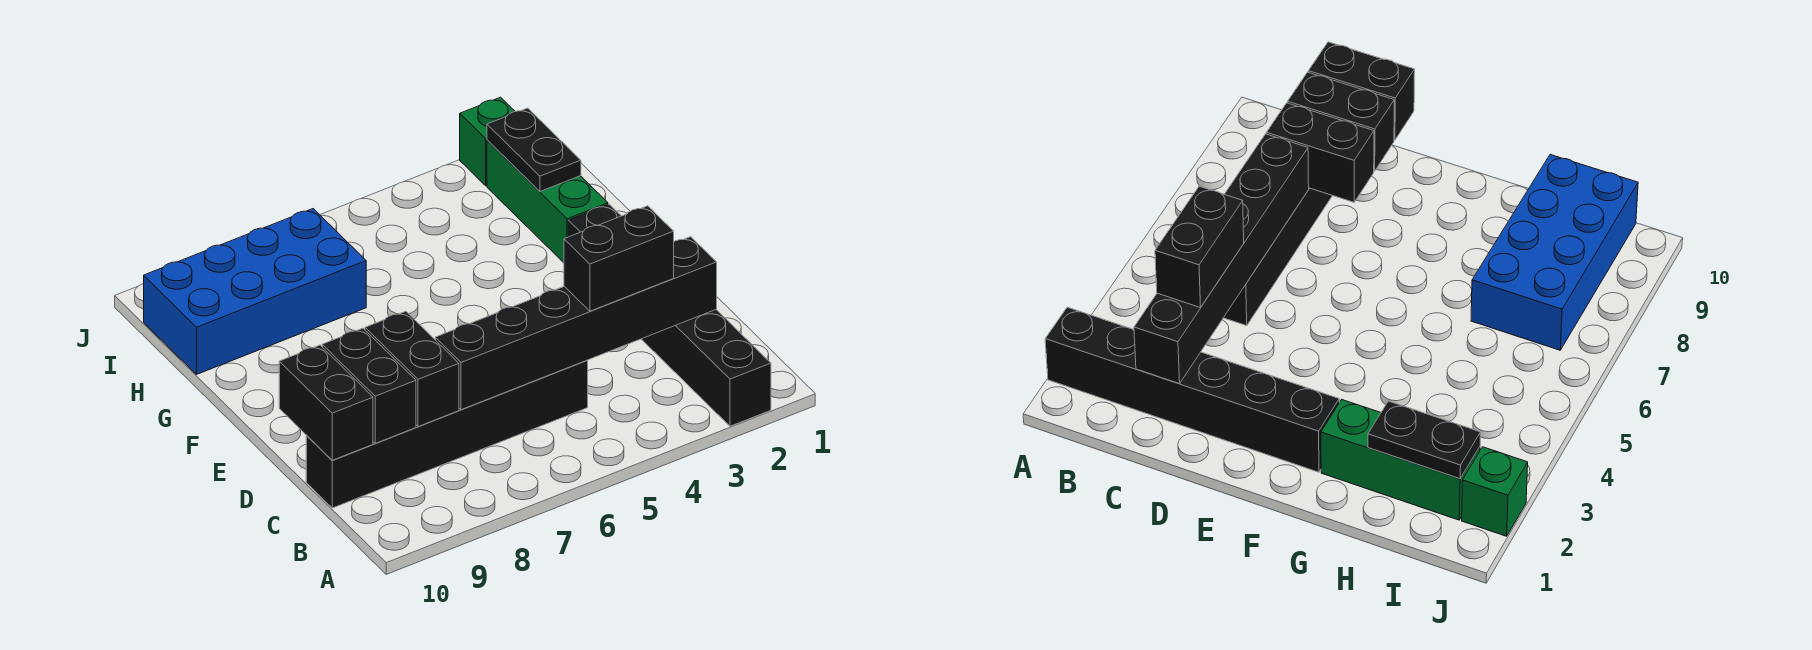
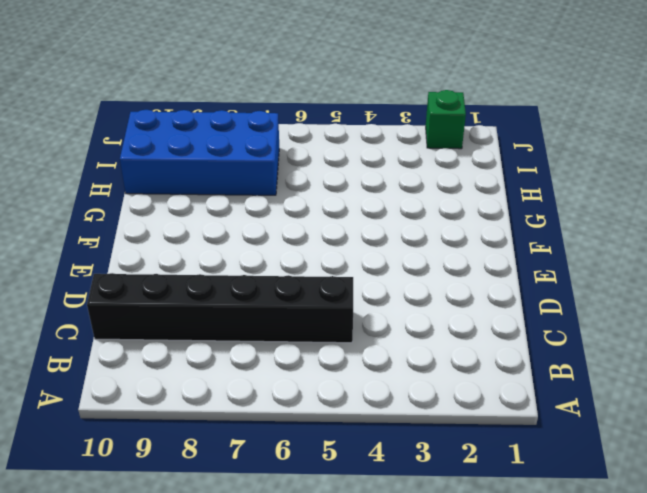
none -> black 1x6 brick [568,204,771,426]
none -> green 1x3 brick [487,140,608,263]

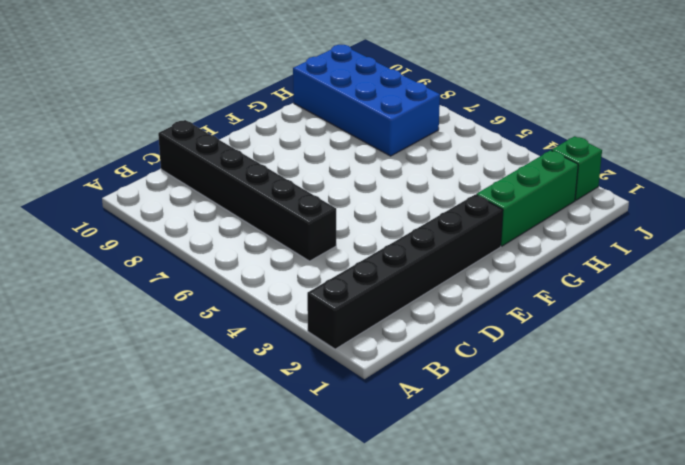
none -> black 1x6 brick [435,237,717,410]
none -> black 1x2 brick [365,311,459,427]

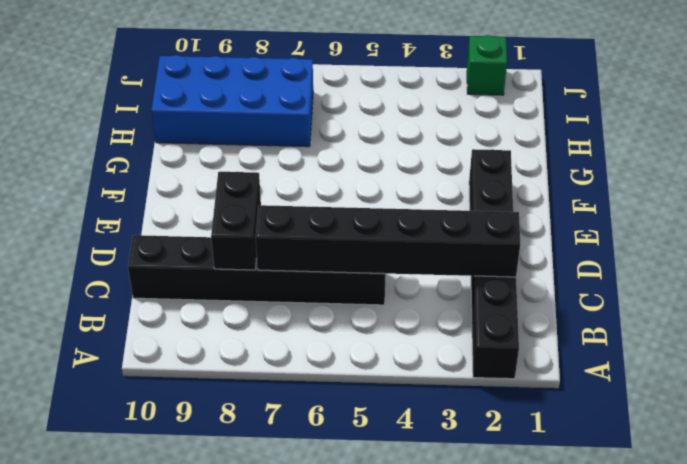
none -> green 1x3 brick [487,140,608,263]
none -> black 1x2 brick [322,328,416,443]

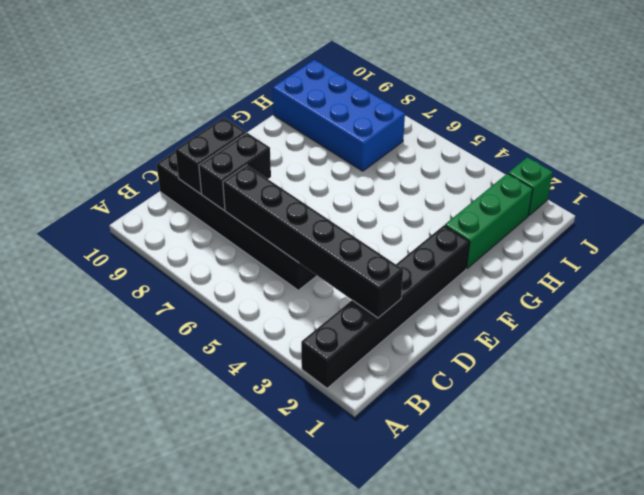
none -> black 1x2 brick [279,345,373,460]
none -> black 1x2 plate [487,108,581,192]

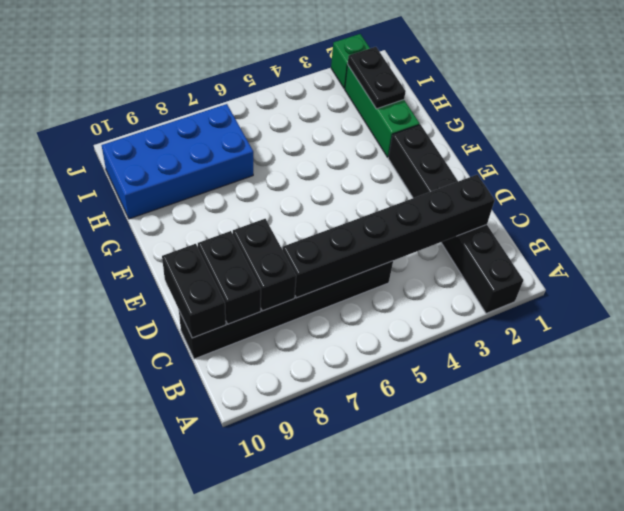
none -> black 1x2 brick [564,206,674,311]

